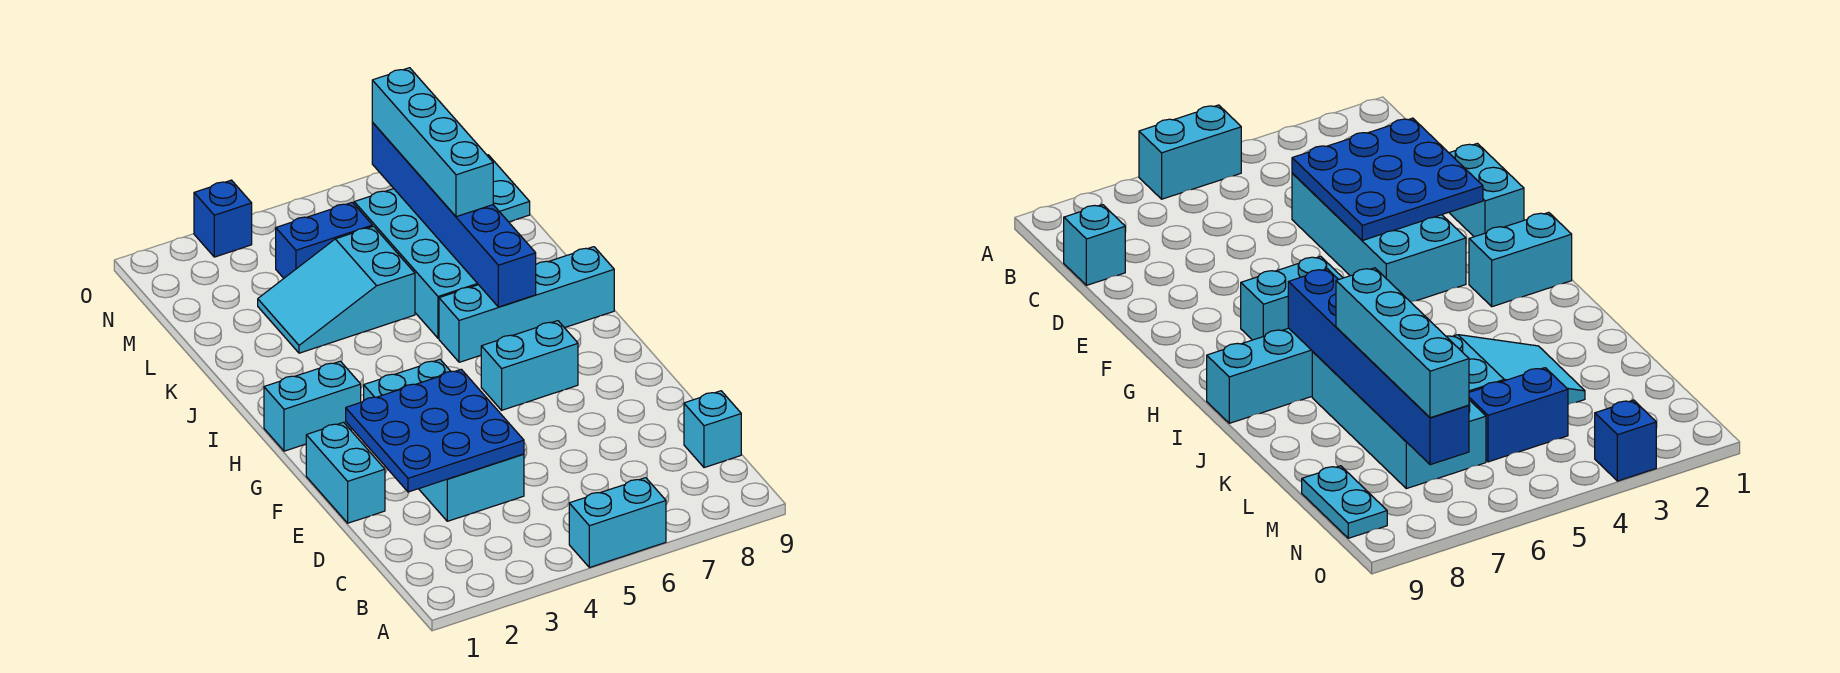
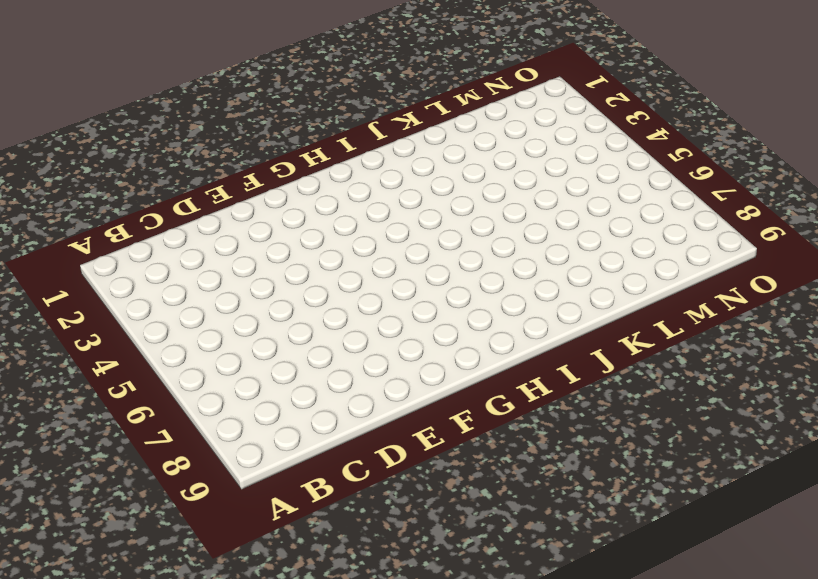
none -> cyan 1x2 brick [569,478,666,568]
none -> cyan 1x1 brick [684,391,741,468]
none -> cyan 2x4 brick [364,360,524,521]

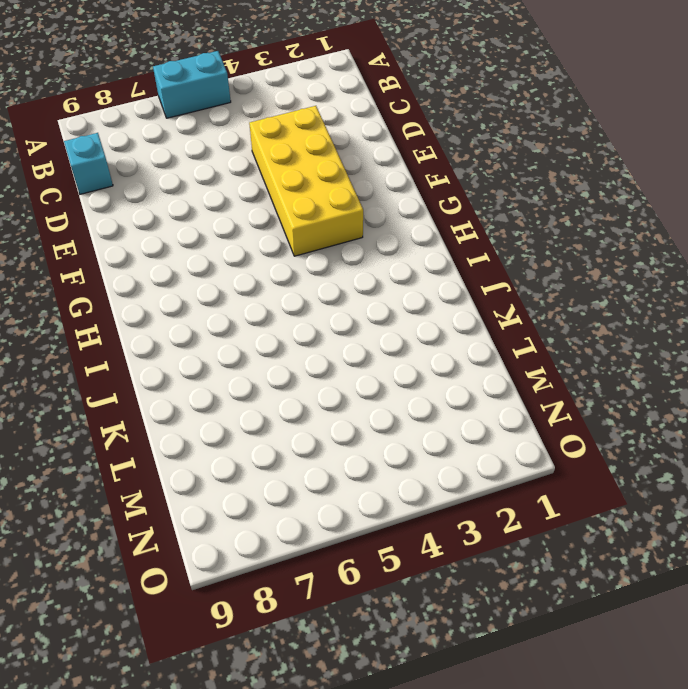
yellow 2x4 brick [249,106,363,256] -> cyan 2x4 brick [364,360,524,521]
none -> cyan 1x2 brick [306,422,385,523]
none -> cyan 1x2 brick [481,321,578,410]
none -> cyan 1x2 brick [264,361,361,451]

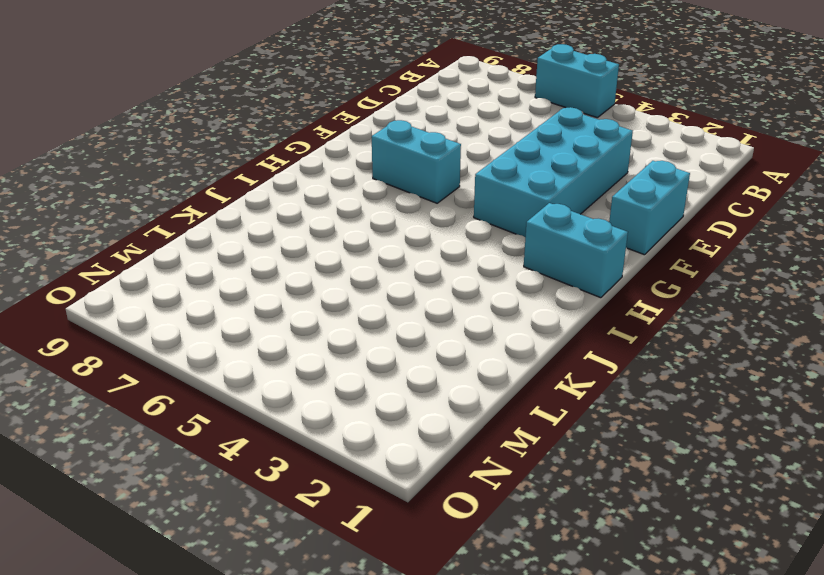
none -> cyan 1x1 brick [684,391,741,468]
none -> cyan 1x4 brick [439,247,614,362]
none -> cyan 2x4 brick [354,189,478,338]

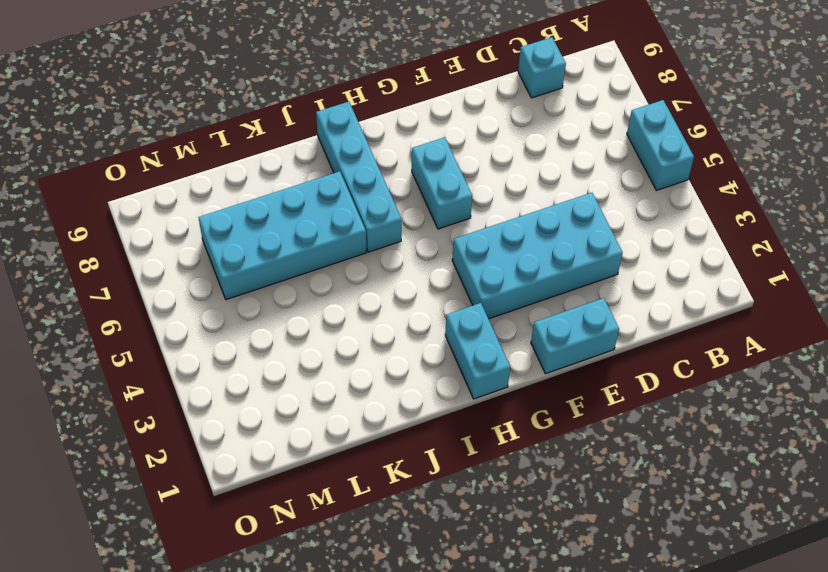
none -> cyan 2x3 slope [258,226,415,353]
none -> blue 1x2 brick [276,202,373,278]
none -> cyan 1x2 plate [487,155,530,222]

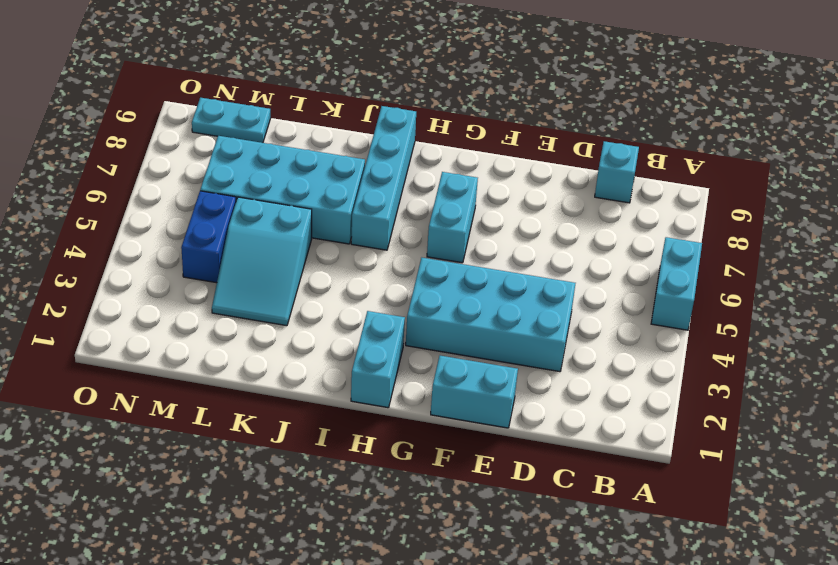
none -> blue 1x1 brick [194,180,252,257]
none -> blue 3x3 plate [346,369,524,492]
none -> blue 1x6 brick [372,123,536,307]

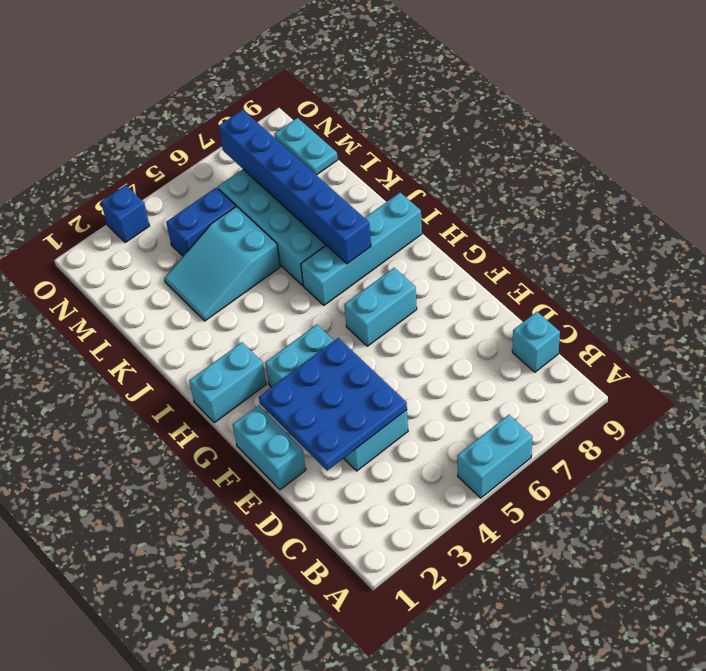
none -> cyan 1x4 brick [372,68,493,217]

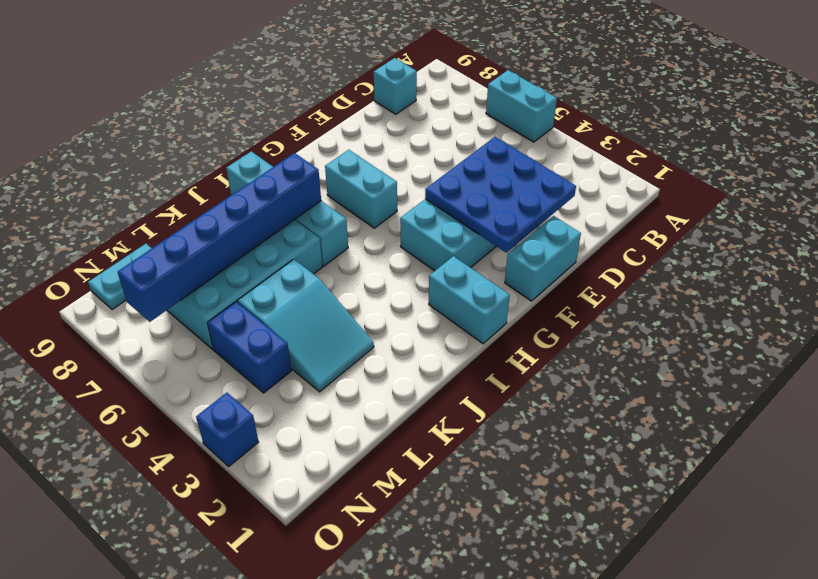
none -> cyan 1x4 brick [372,68,493,217]

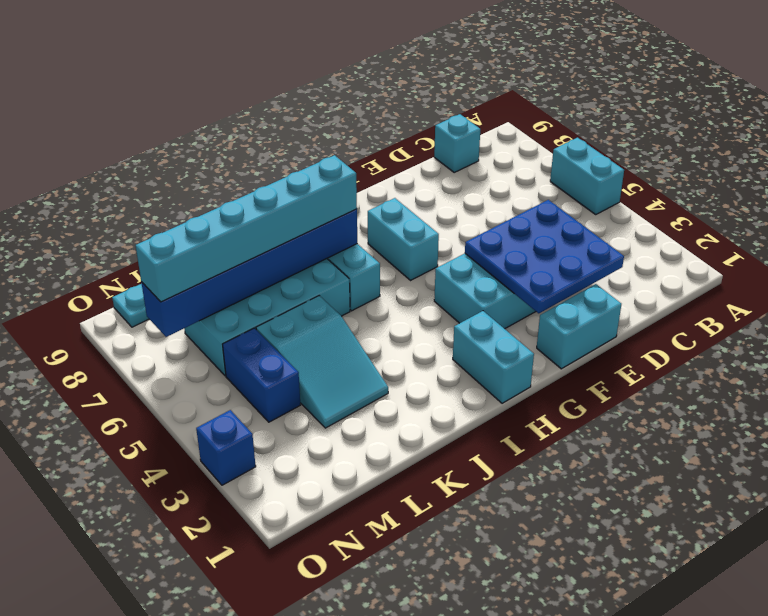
cyan 1x6 brick [136,155,357,302] -> cyan 1x4 brick [372,68,493,217]

